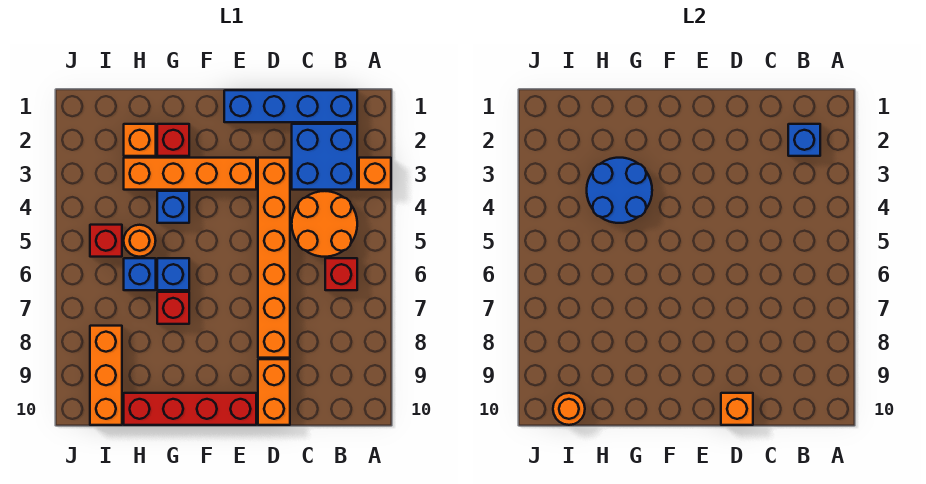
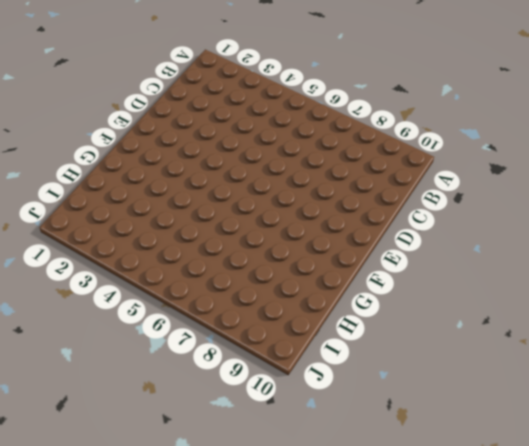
none -> orange 1x1 brick [359,158,391,190]
none -> blue 1x4 brick [224,90,357,122]
none -> blue 2x2 brick [292,124,357,190]

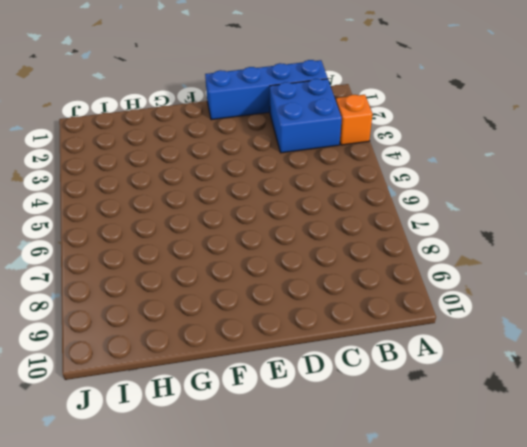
none -> orange 2x2 round brick [292,191,357,257]
none -> red 1x1 brick [325,258,357,290]
none -> orange 1x6 brick [258,158,290,358]

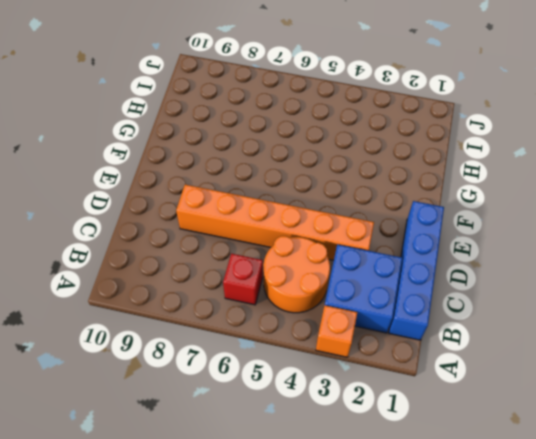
none -> orange 1x2 brick [258,359,290,425]
none -> orange 1x4 brick [124,158,256,190]
none -> red 1x4 brick [124,393,256,425]

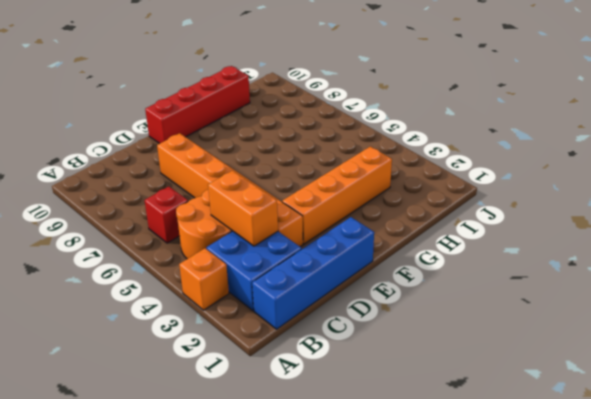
orange 1x2 brick [208,170,278,246] -> orange 1x2 brick moved to [258,359,290,425]
none -> red 1x1 brick [157,124,189,156]
none -> blue 1x1 brick [157,191,189,223]
none -> blue 1x1 brick [157,258,189,290]

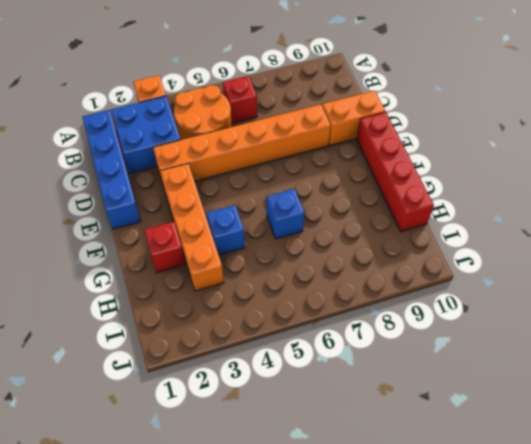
none -> red 1x1 brick [157,292,189,324]
none -> orange 1x1 brick [124,124,156,156]
none -> orange 1x1 round brick [124,225,156,257]

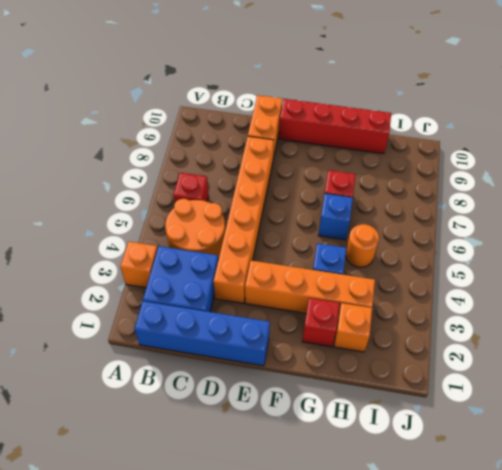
none -> blue 1x1 brick [124,258,156,290]
none -> red 1x1 brick [90,225,122,257]
none -> orange 1x3 brick [90,326,122,425]

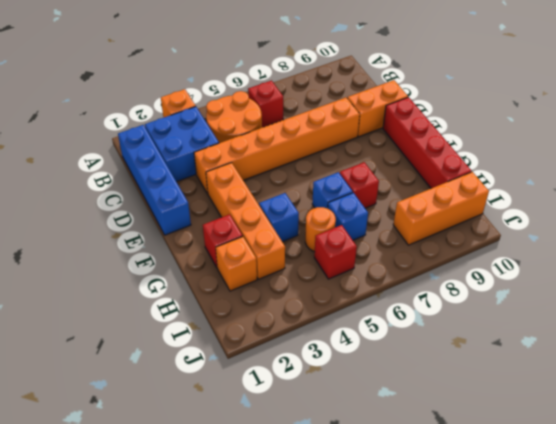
none -> blue 1x1 brick [788,124,820,156]
none -> orange 1x1 brick [721,393,753,425]
none -> blue 2x2 round brick [587,158,652,223]

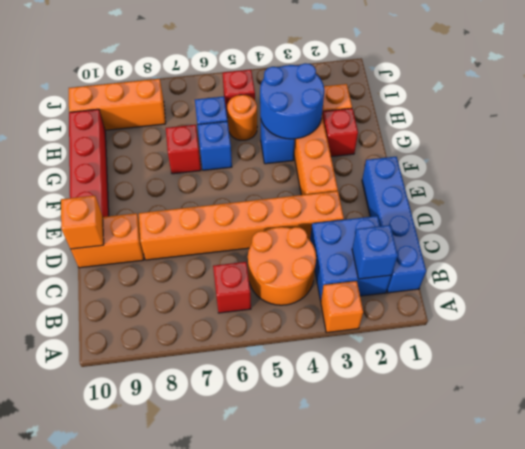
none -> orange 1x1 round brick [553,393,585,425]

